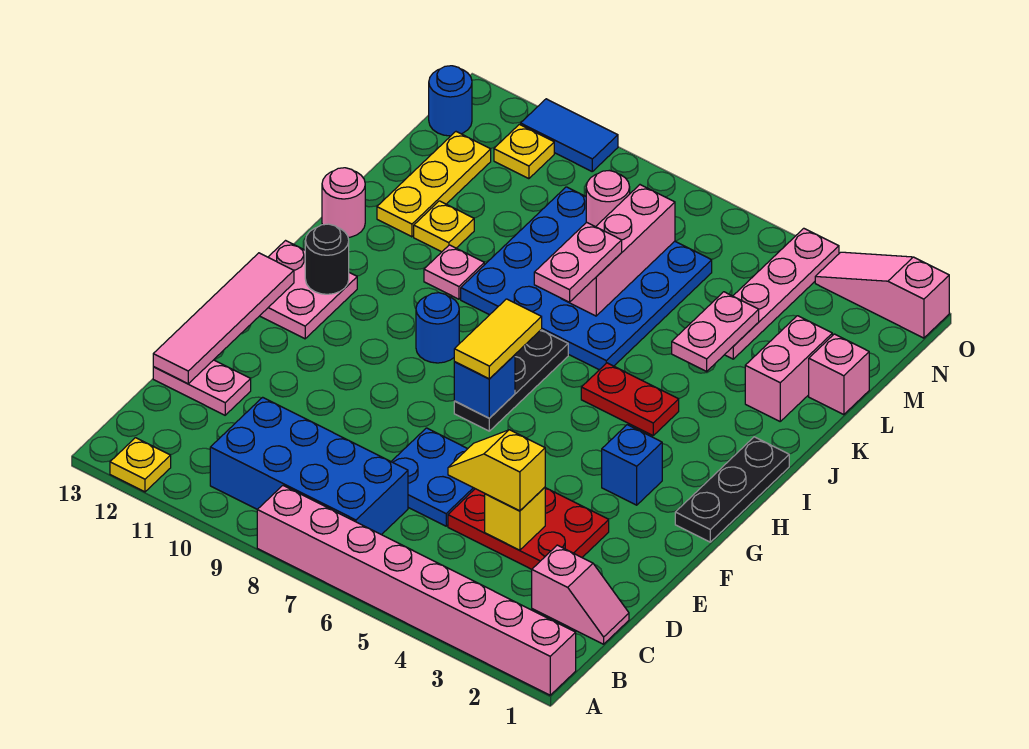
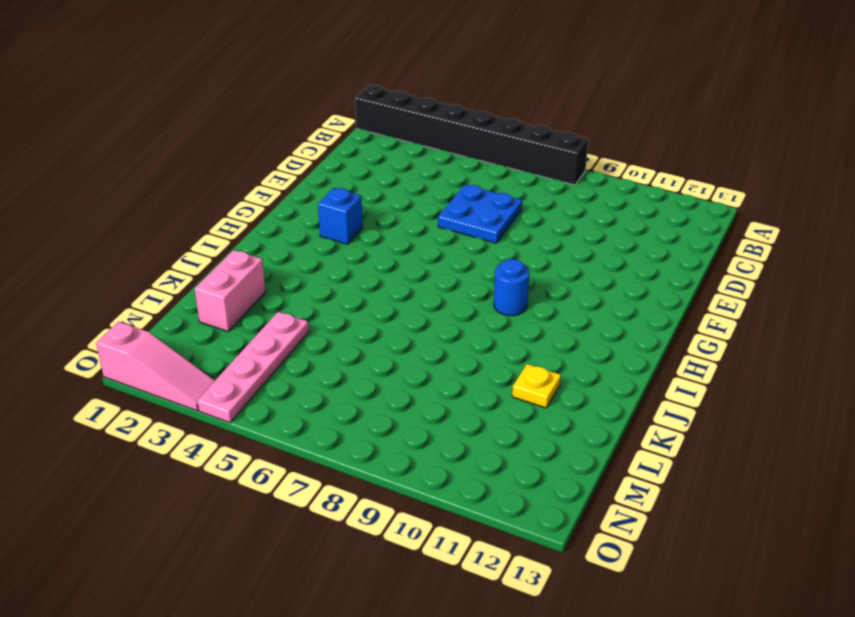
black 1x8 brick [355,85,588,185] -> pink 1x8 brick [257,486,576,695]
none -> yellow 1x1 plate [110,438,171,492]
none -> blue 2x4 brick [210,397,408,535]
none -> pink 1x2 slope [532,545,629,644]
none -> red 2x3 plate [448,488,609,569]

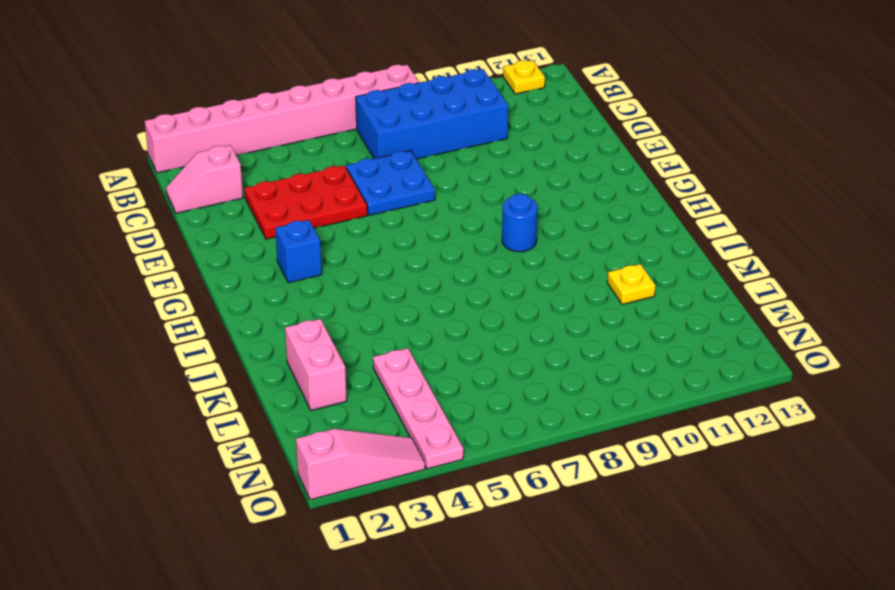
none -> pink 1x2 plate [153,360,251,415]
none -> black 1x3 plate [675,437,789,542]
none -> black 1x3 plate [454,330,568,431]
none -> pink 2x2 plate [260,241,357,339]

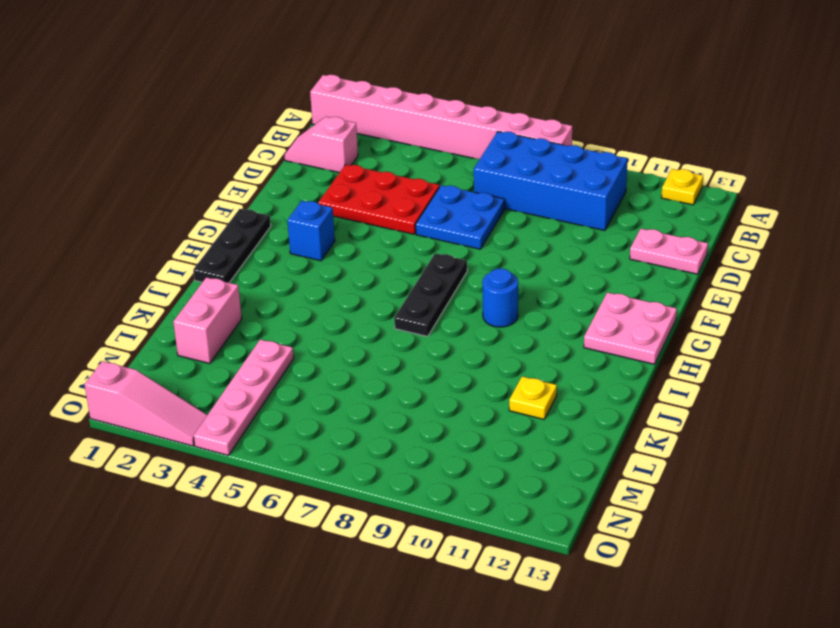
none -> red 1x2 plate [581,363,679,435]
none -> blue 4x4 plate [461,187,712,370]
none -> pink 1x1 plate [424,245,484,299]
none -> pink 1x1 round brick [322,168,365,237]

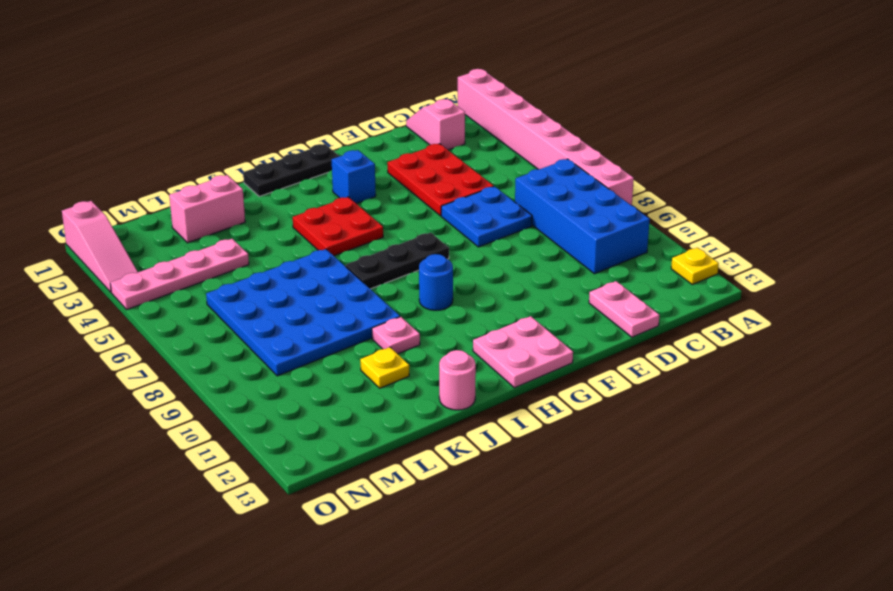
red 2x2 plate [293,197,383,256] -> red 1x2 plate [581,363,679,435]
none -> yellow 1x3 plate [377,132,491,237]
none -> pink 1x1 brick [809,334,869,415]
none -> yellow 1x1 plate [494,124,554,179]
none -> blue 1x1 round brick [429,66,472,136]

